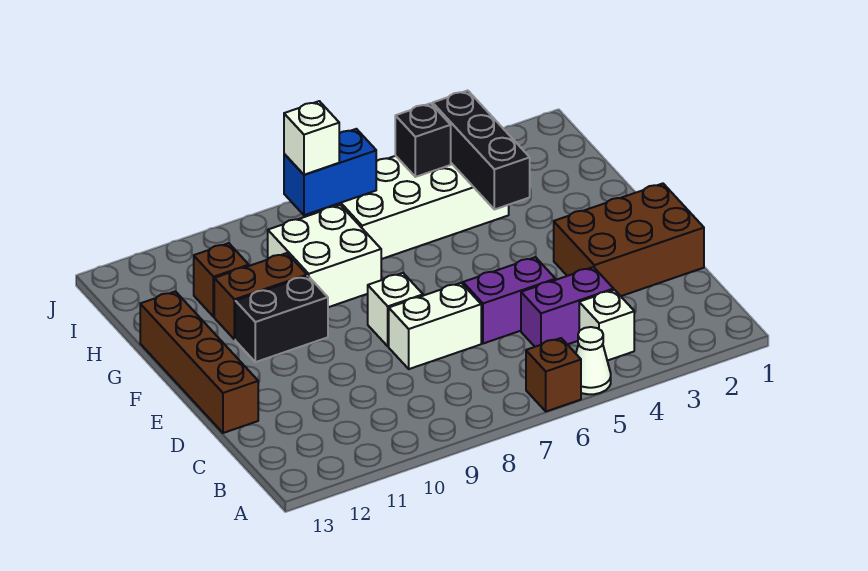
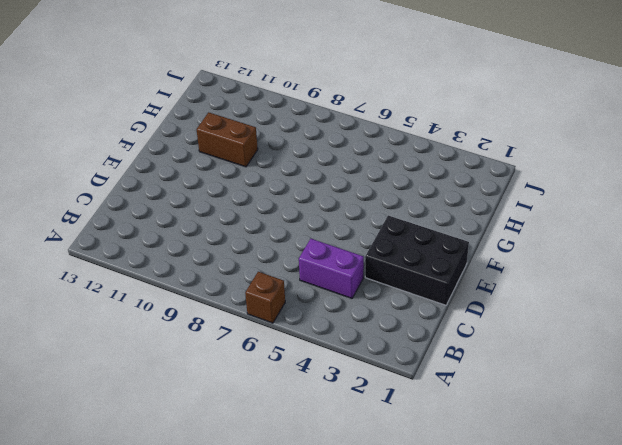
black 2x3 brick [365,215,469,305] -> brown 2x3 brick [554,184,704,296]
none -> white 1x1 cone [576,327,611,394]
none -> white 1x1 brick [579,290,634,361]
none -> purple 1x2 brick [463,257,555,344]

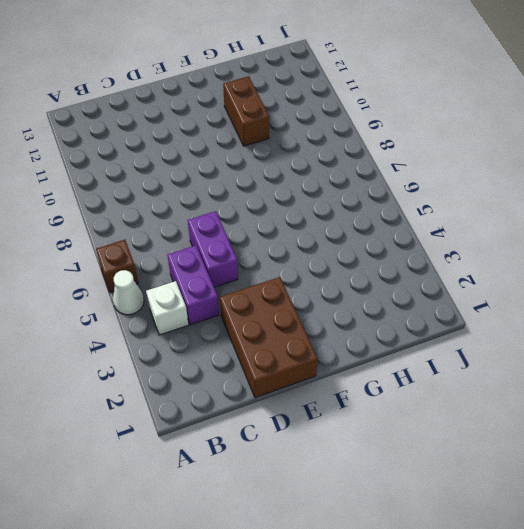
none -> white 1x2 brick [389,283,481,369]
none -> brown 1x4 brick [140,291,258,433]
none -> white 1x1 brick [368,273,423,346]

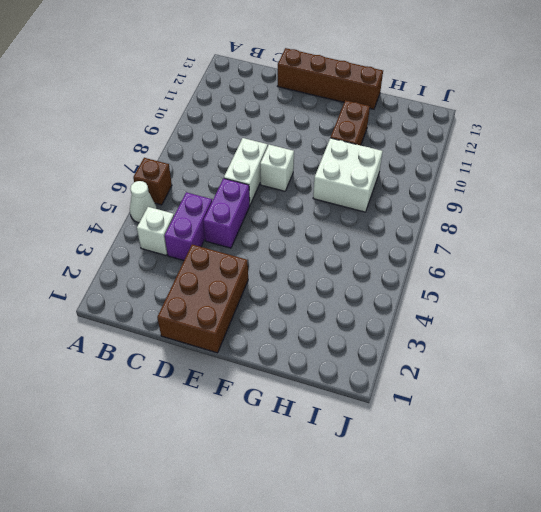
none -> black 1x2 brick [235,276,328,362]
none -> white 2x4 brick [321,156,509,259]
none -> brown 1x1 brick [194,243,249,317]

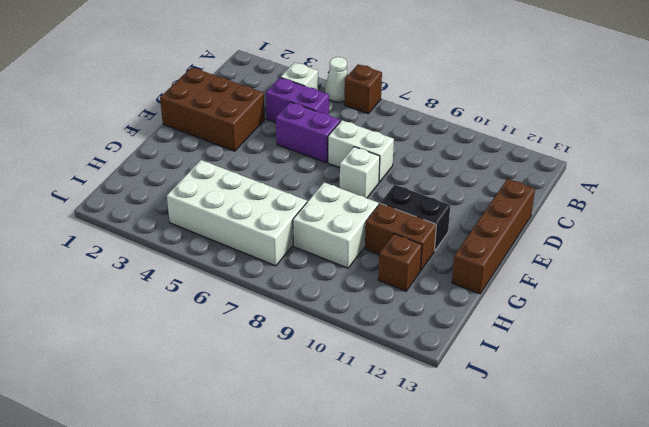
none -> black 1x3 brick [433,91,530,209]
none -> black 1x1 brick [395,103,451,177]
none -> blue 1x2 brick [284,129,376,215]

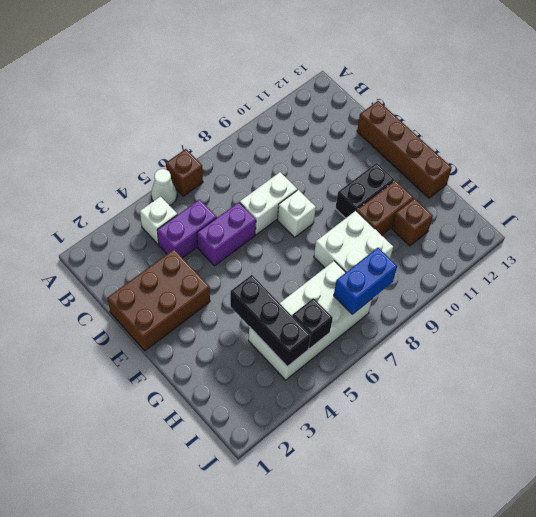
none -> white 1x1 brick [284,101,339,175]

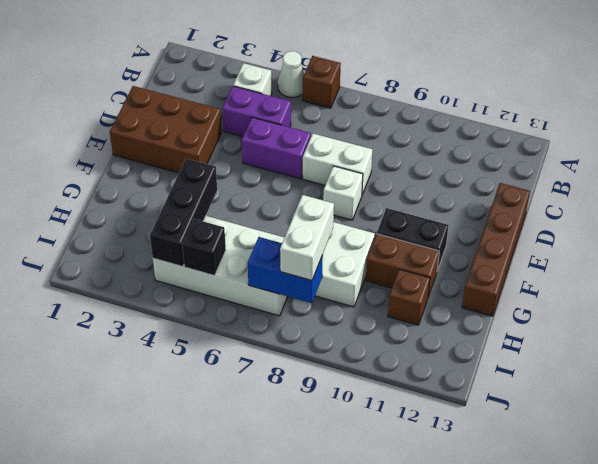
white 1x2 brick [280,195,334,281] -> white 1x1 brick [284,101,339,175]

